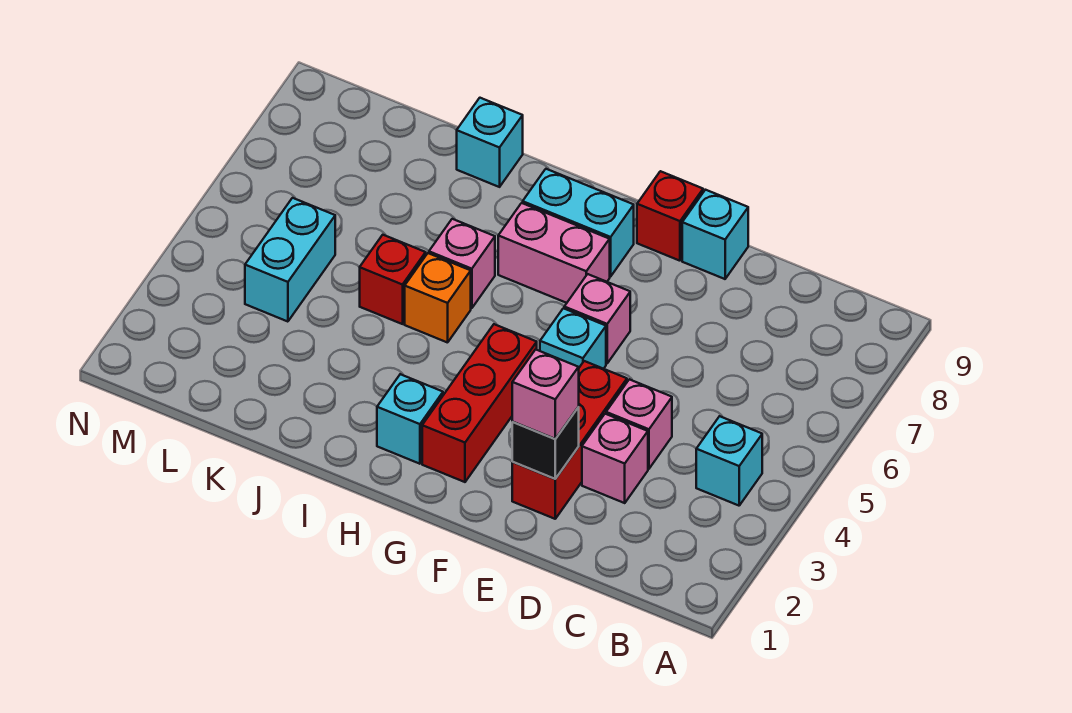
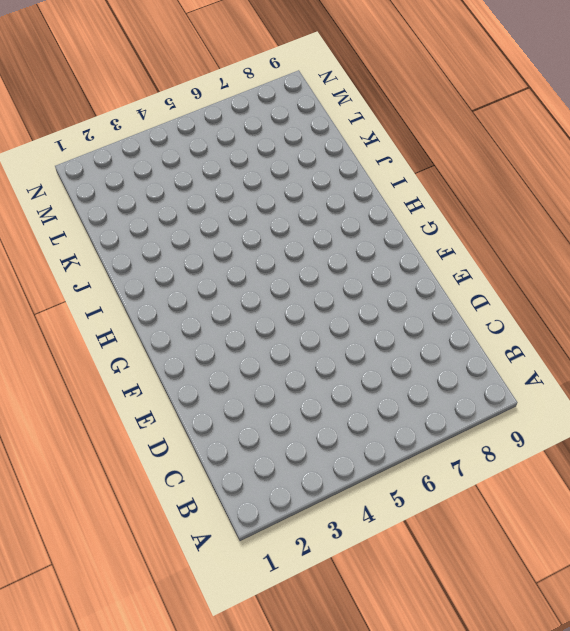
none -> cyan 1x1 brick [696,416,762,506]
none -> pink 1x1 brick [582,414,648,503]
none -> pink 1x1 brick [606,379,672,469]

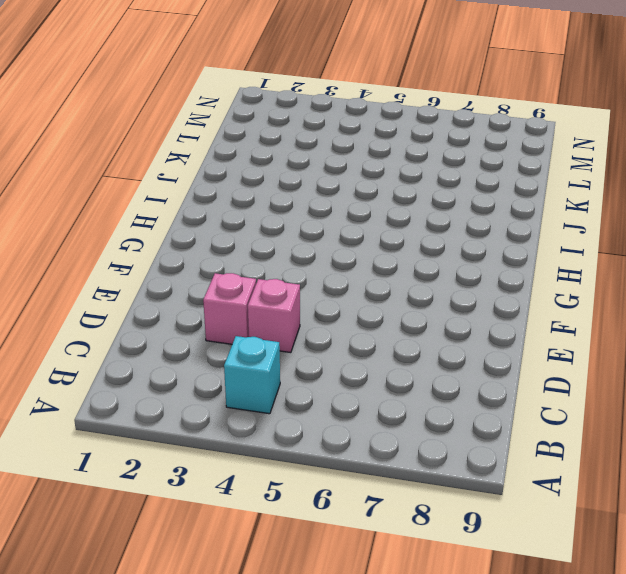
none -> red 1x3 brick [512,361,627,519]
none -> cyan 1x1 brick [682,190,748,279]
none -> cyan 1x1 brick [540,308,606,369]

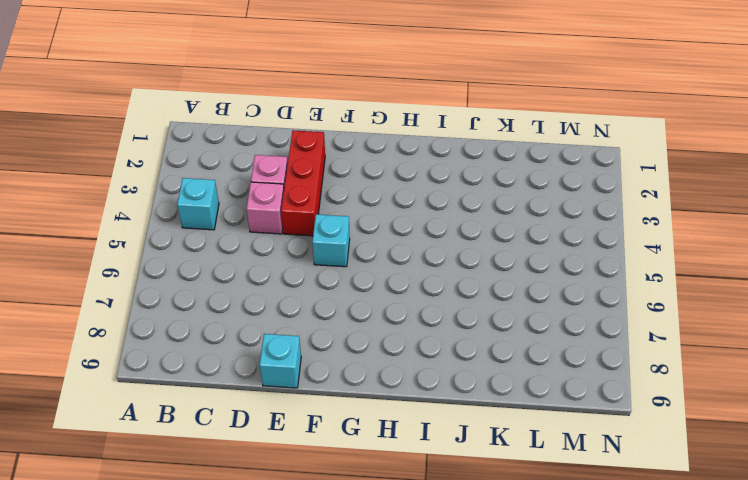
none -> pink 1x1 brick [564,274,630,363]
none -> red 1x1 brick [637,171,703,261]
none -> red 1x3 brick [422,324,537,482]

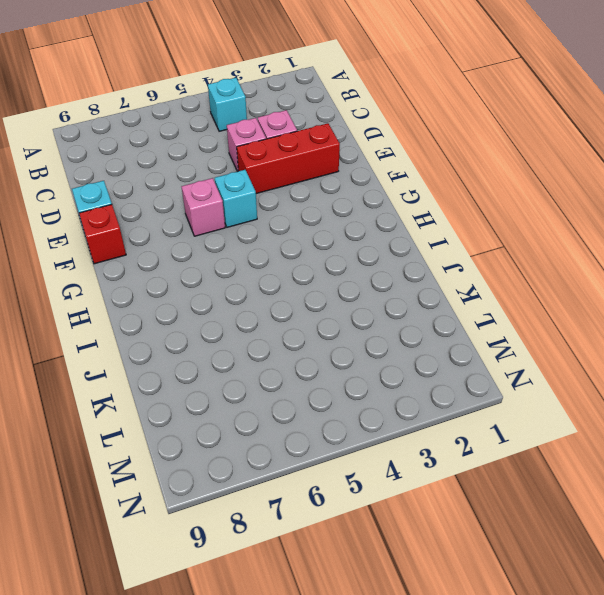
none -> red 1x3 brick [422,324,537,482]
none -> pink 1x2 brick [498,203,610,303]
none -> cyan 1x2 brick [523,169,634,277]

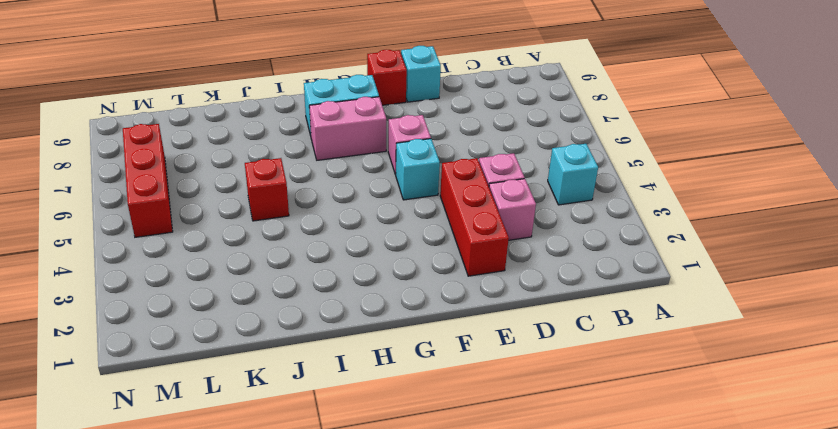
red 1x3 brick [123,124,173,237] -> red 1x3 brick moved to [422,324,537,482]
none -> cyan 1x1 brick [377,374,443,464]
none -> orange 1x1 brick [405,253,471,343]
none -> pink 1x1 brick [429,219,495,308]

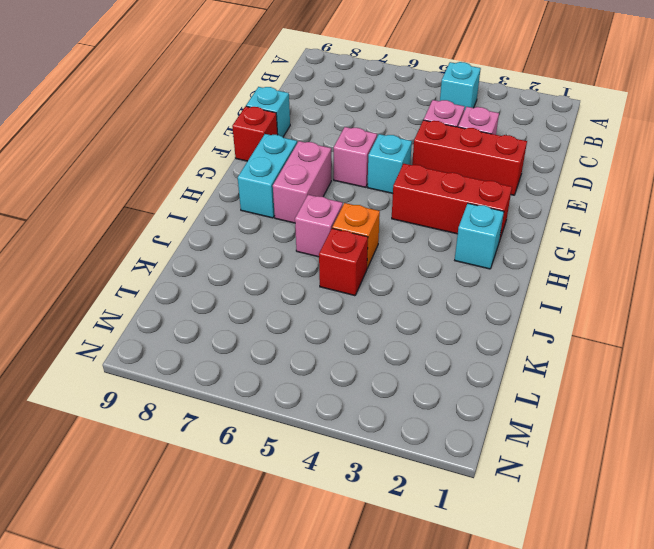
none -> cyan 1x1 brick [457,98,523,187]
none -> cyan 1x2 brick [245,198,335,322]
none -> black 1x1 brick [512,407,579,479]

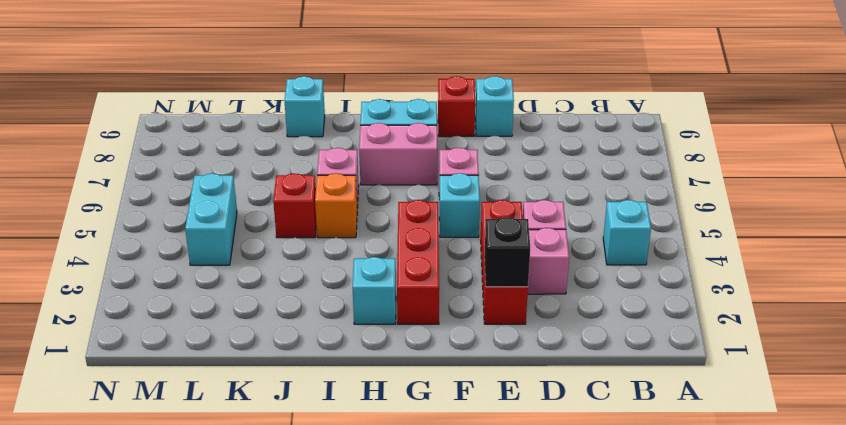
none -> pink 1x1 brick [512,350,579,439]

